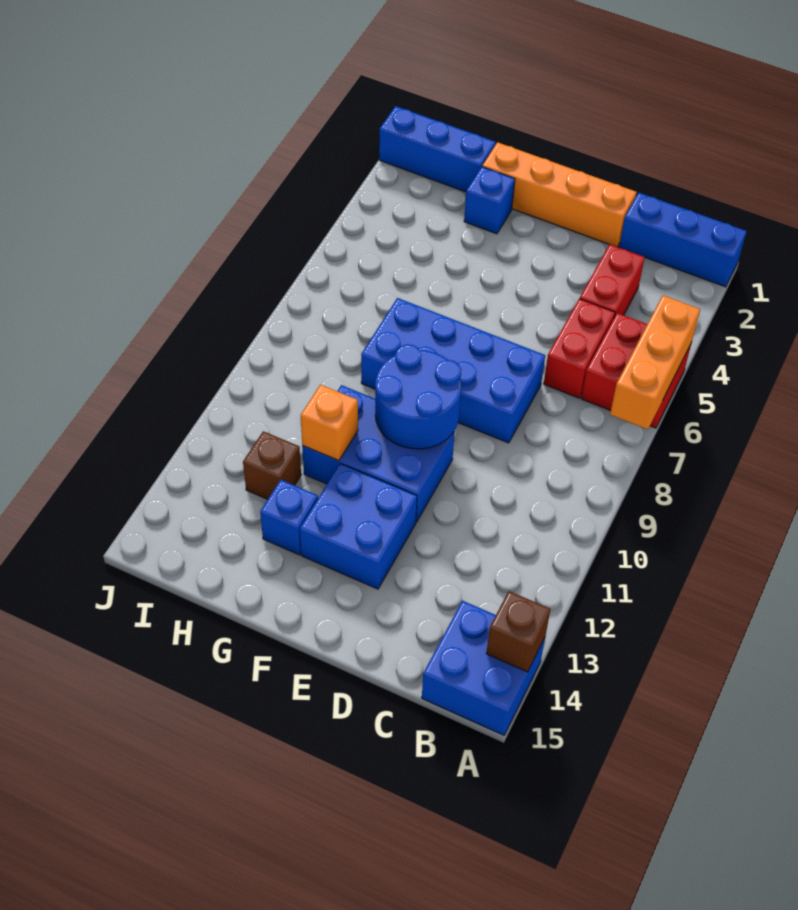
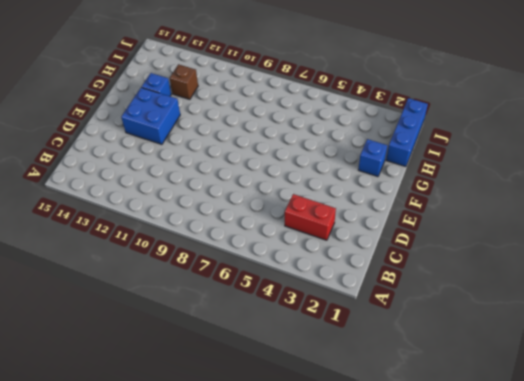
none -> blue 1x3 brick [619,193,747,287]
none -> red 2x2 brick [581,313,692,428]
none -> blue 2x2 brick [422,601,545,735]

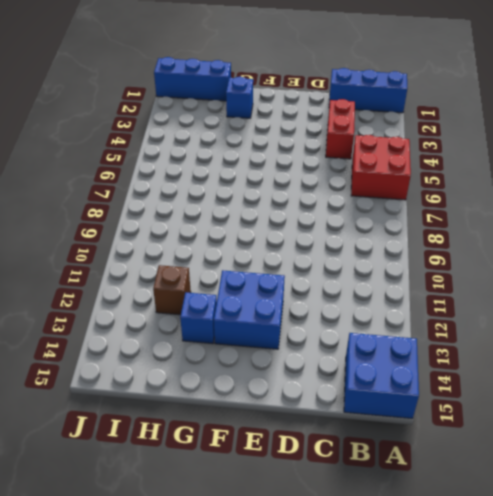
none -> red 1x2 brick [544,299,615,398]
none -> orange 1x4 brick [482,142,637,247]
none -> blue 2x4 brick [361,298,545,443]

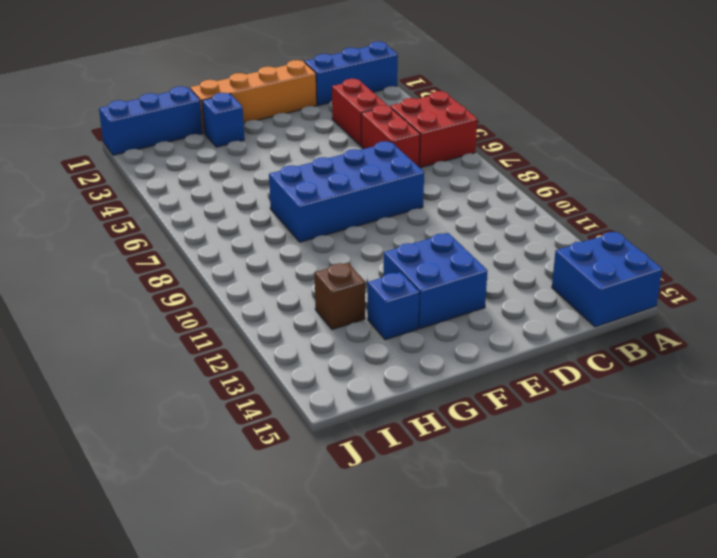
none -> blue 2x3 brick [302,385,455,522]
none -> orange 1x3 brick [610,295,700,429]
none -> brown 1x1 brick [486,591,550,672]

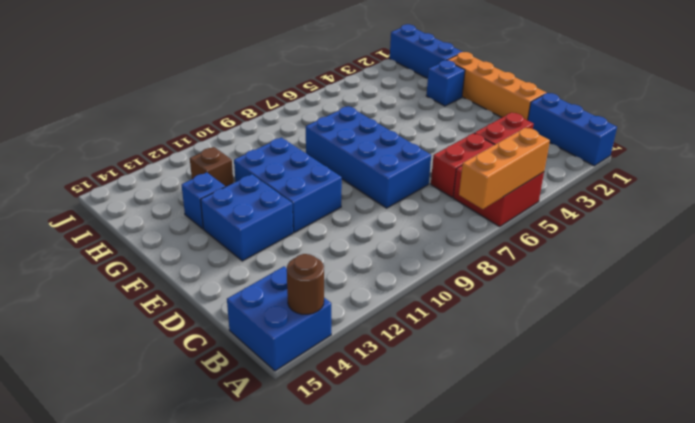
brown 1x1 round brick [287,254,324,314] -> brown 1x1 brick [486,591,550,672]
none -> blue 2x2 round brick [375,344,461,449]
none -> orange 1x1 brick [301,385,358,461]

